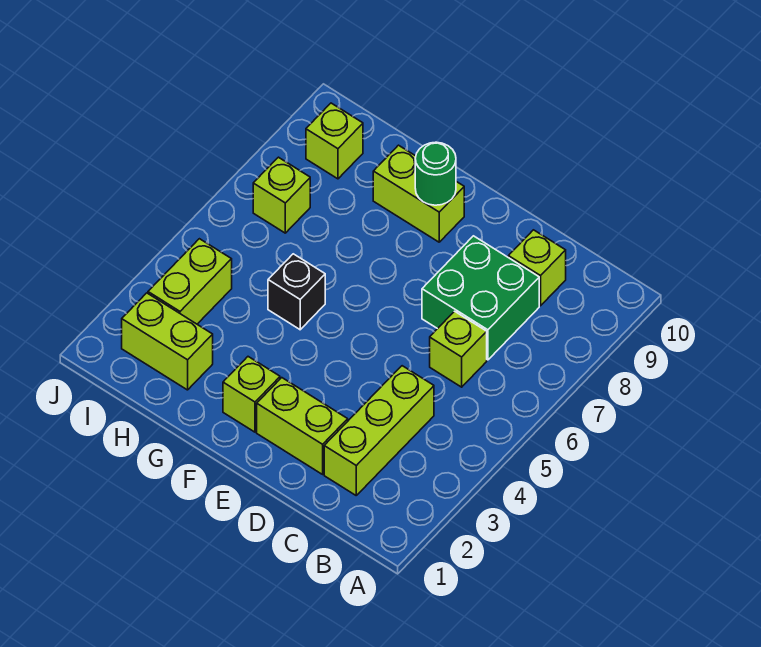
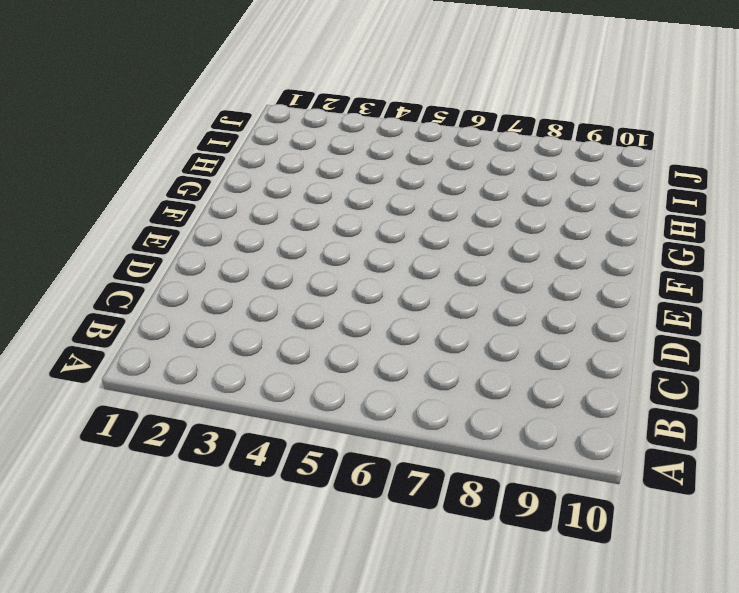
none -> lime 1x3 brick [324,366,434,495]
none -> lime 1x1 brick [430,311,487,387]
none -> green 2x2 brick [422,236,539,360]

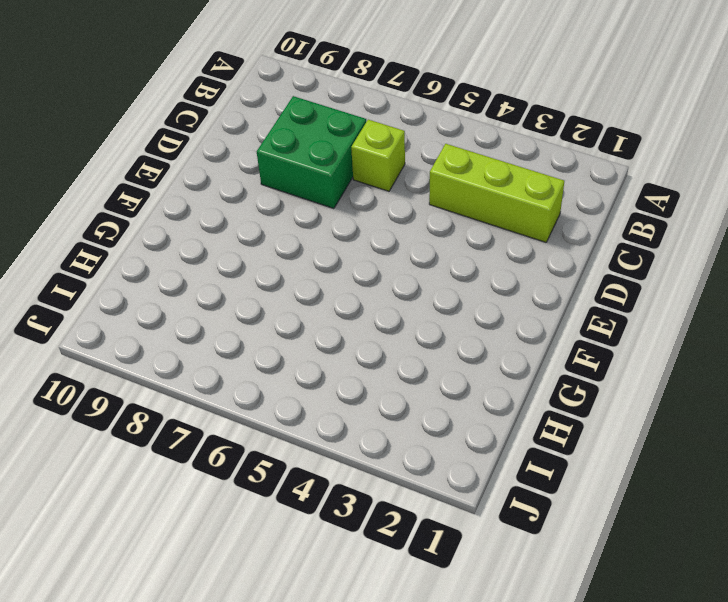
none -> lime 1x1 brick [508,230,566,306]
none -> lime 1x2 brick [257,378,348,474]
none -> lime 1x1 brick [223,357,280,432]

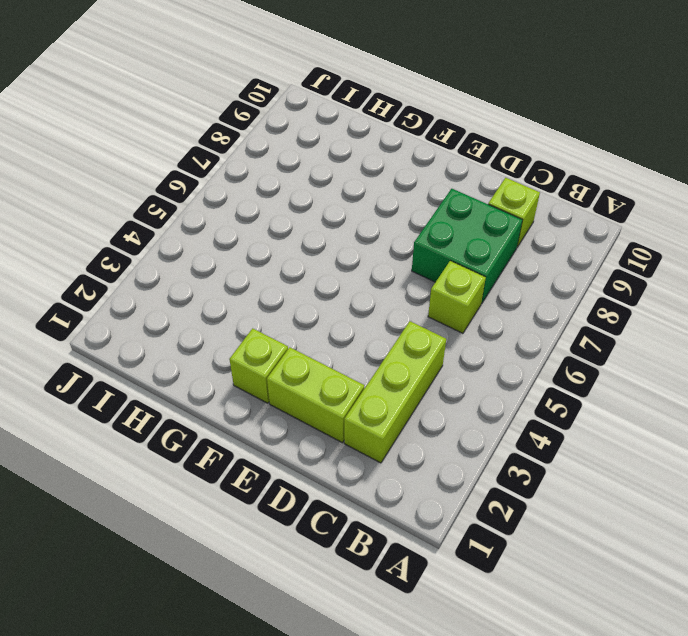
none -> lime 1x2 brick [373,145,464,242]
none -> black 1x1 brick [268,254,325,330]
none -> lime 1x2 brick [122,293,213,390]

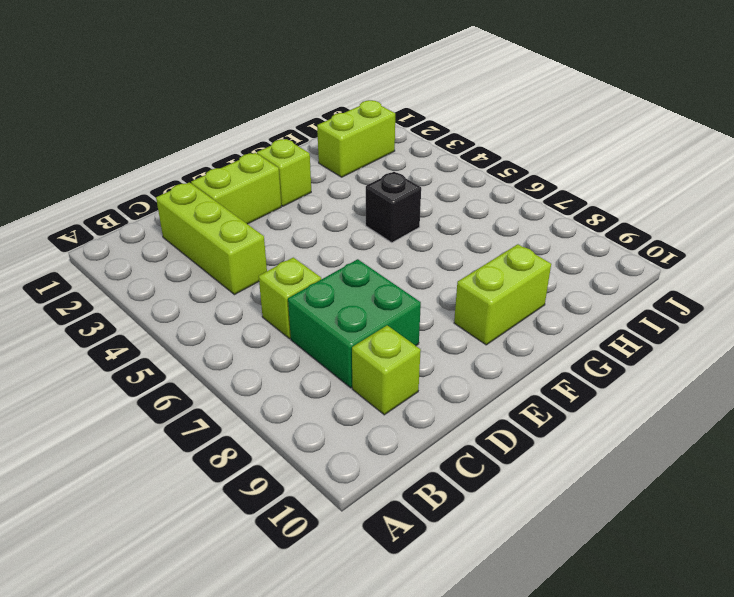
none -> lime 1x2 brick [148,239,232,324]
none -> lime 1x1 brick [253,157,310,233]
none -> lime 1x1 brick [306,103,363,179]

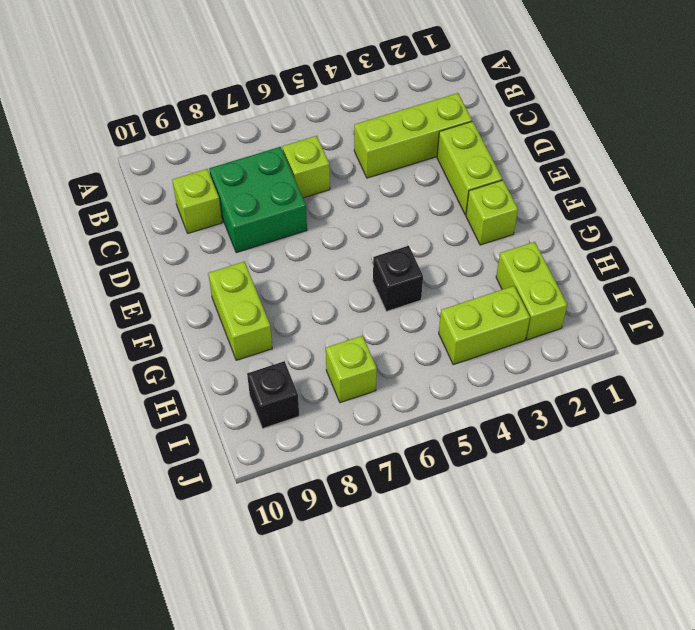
black 1x1 brick [247,361,299,429] -> lime 1x1 brick [306,103,363,179]
none -> green 1x1 round brick [415,142,456,205]

